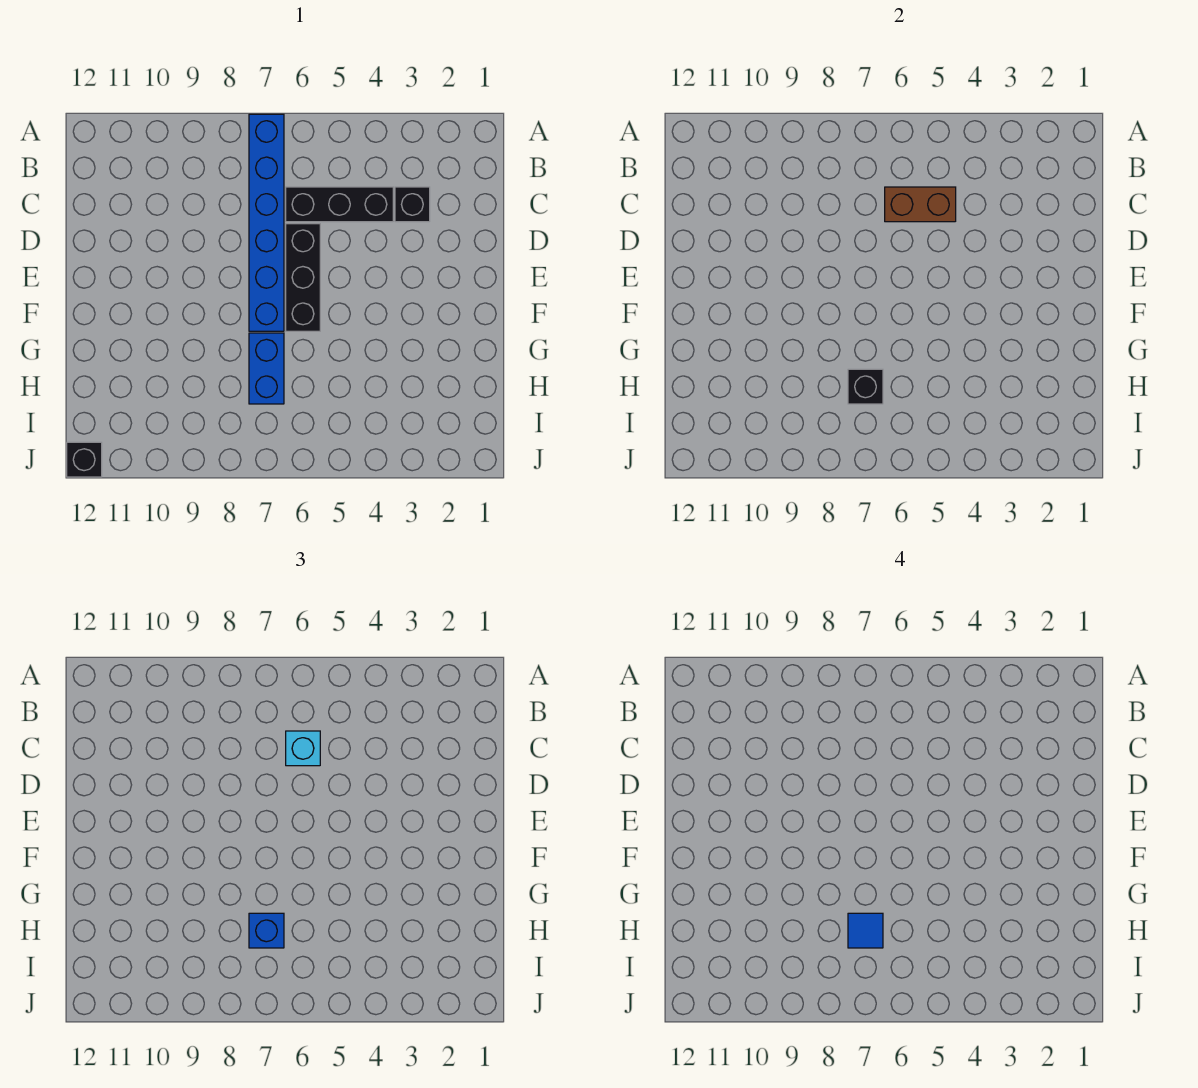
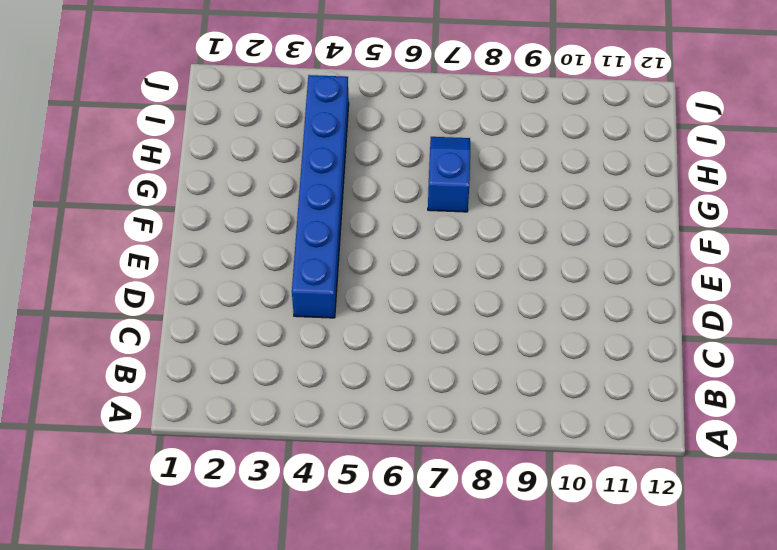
blue 1x6 brick [292,75,349,318] -> blue 1x6 brick moved to [249,114,284,331]
blue 1x2 slope [428,137,470,212] -> blue 1x2 brick [249,333,284,404]
none -> black 1x1 brick [395,187,430,222]
none -> black 1x3 brick [286,187,393,222]

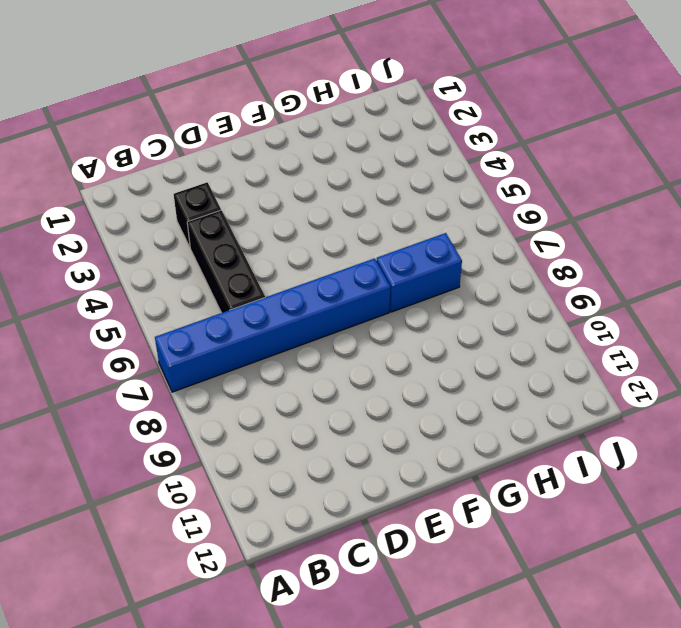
none -> black 1x3 brick [286,224,320,331]
none -> black 1x1 brick [67,442,102,477]

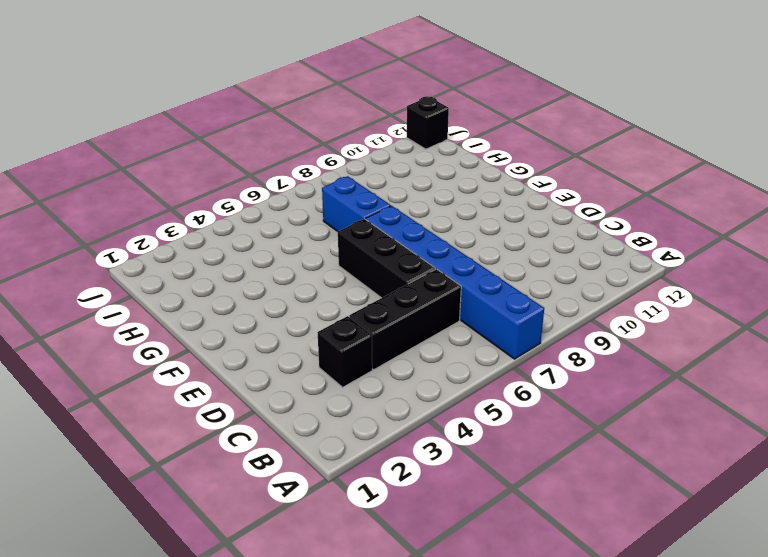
none -> brown 1x2 brick [885,187,956,222]
none -> black 1x1 brick [848,369,883,404]

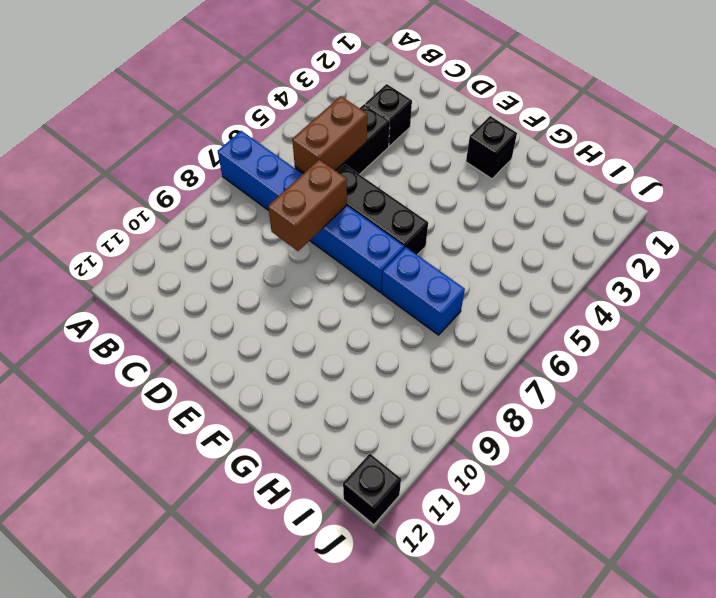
brown 1x2 brick [268,160,347,251] -> none
black 1x1 brick [466,116,517,179] -> black 1x1 brick moved to [848,369,883,404]
none -> cyan 1x1 brick [286,731,320,766]
none -> blue 1x1 brick [249,913,284,948]

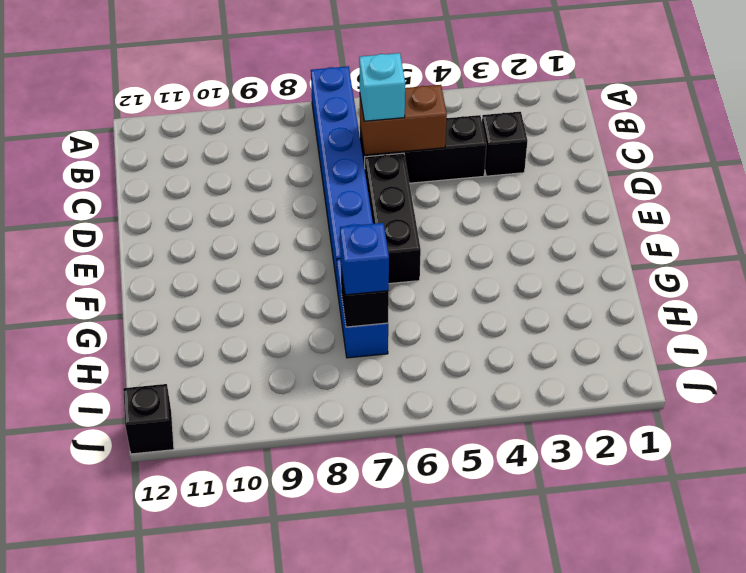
none -> blue 1x1 tile [848,913,883,948]

